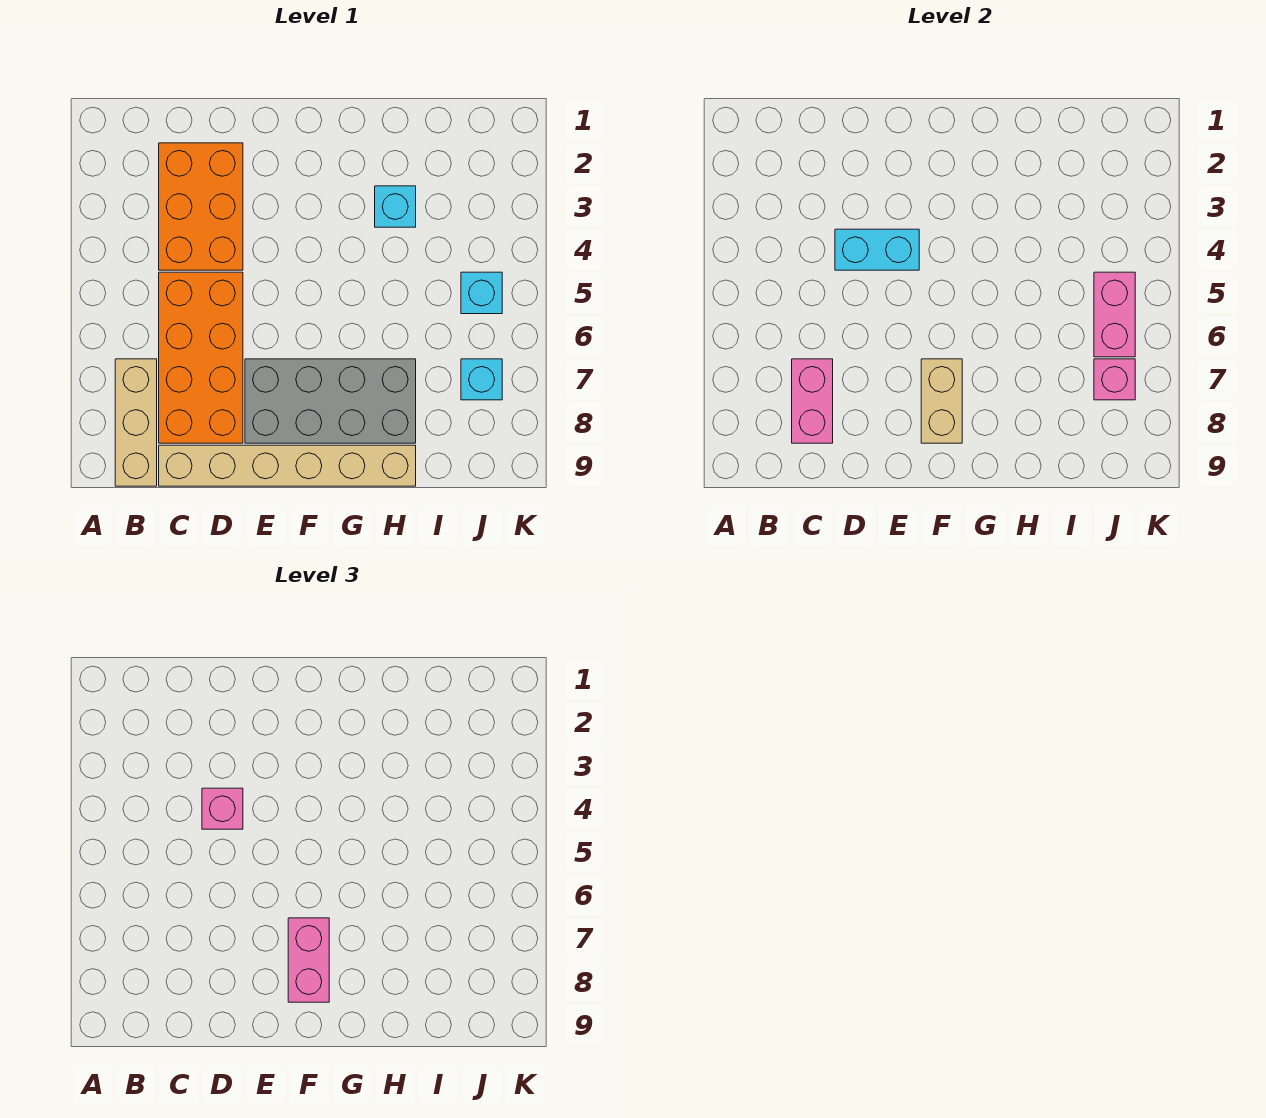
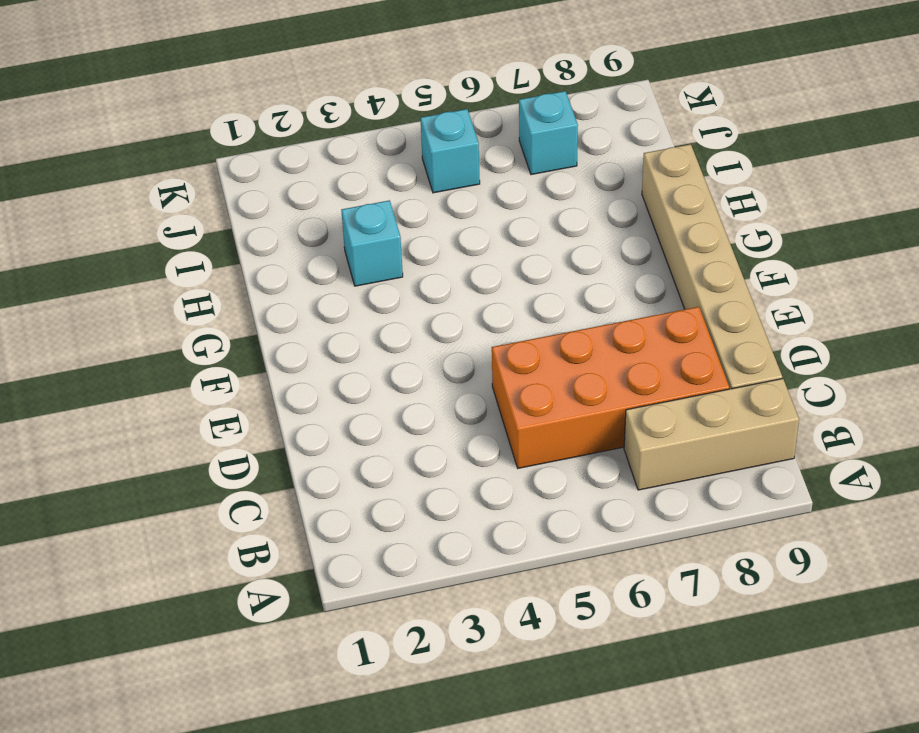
none -> orange 2x3 brick [159,143,243,270]
none -> grey 2x4 brick [245,359,416,443]
none -> pink 1x2 brick [792,359,833,443]

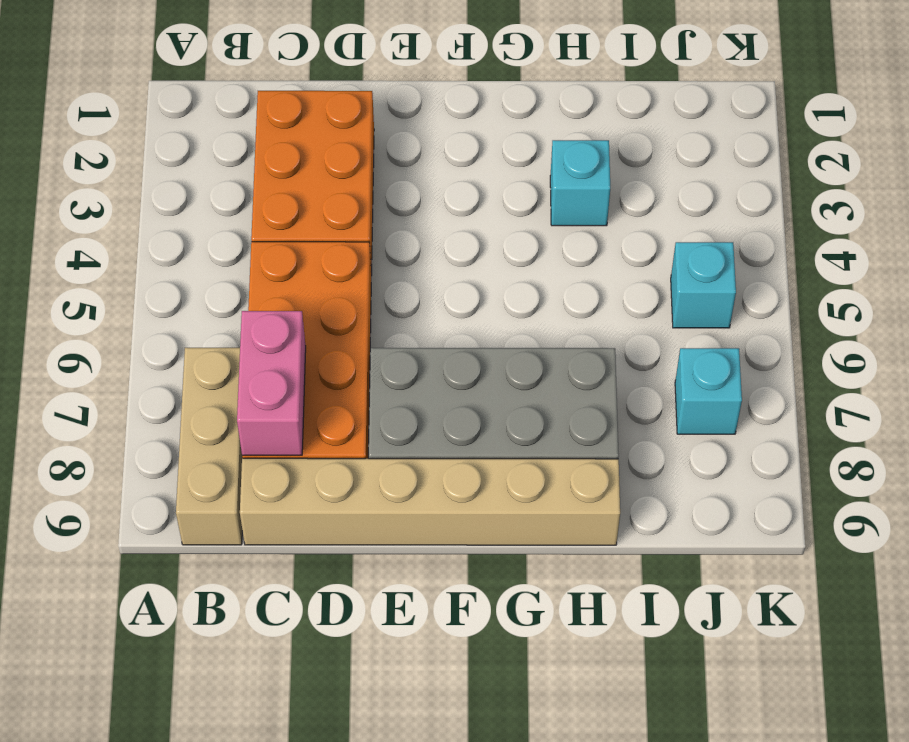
none -> cyan 1x2 brick [835,229,919,270]
none -> tan 1x2 brick [921,359,962,443]
none -> pink 1x2 brick [1094,272,1135,357]

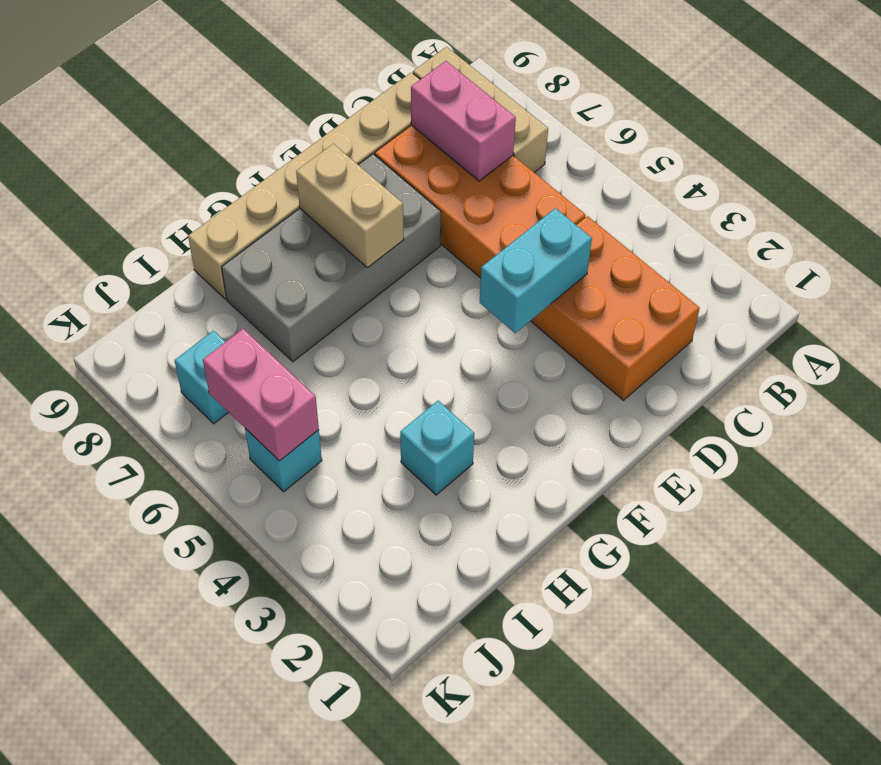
none -> pink 1x1 brick [1094,359,1135,400]
none -> pink 1x1 brick [202,788,243,829]
none -> pink 1x2 brick [288,918,329,1002]

